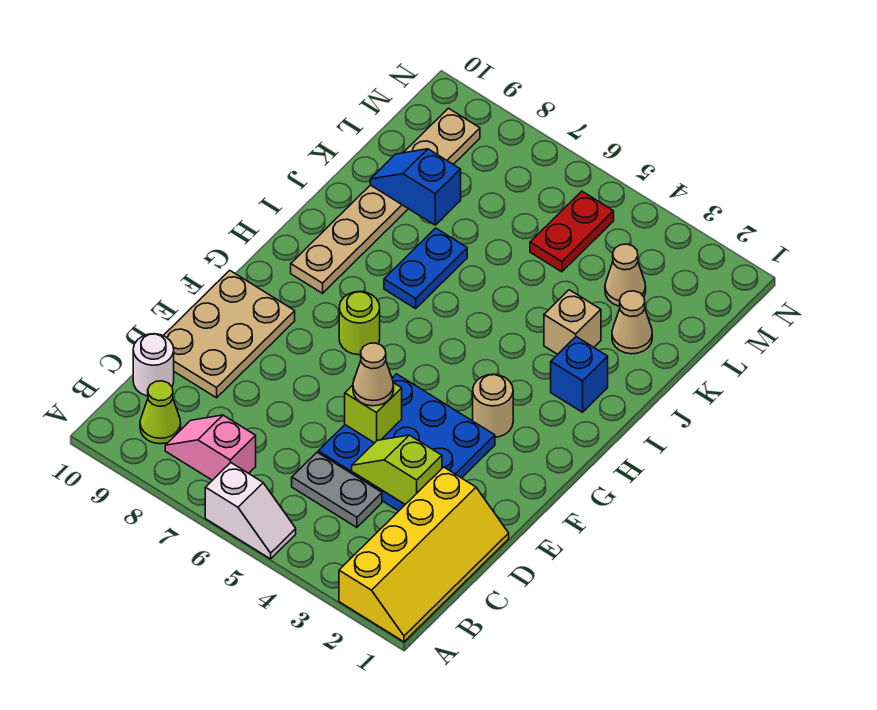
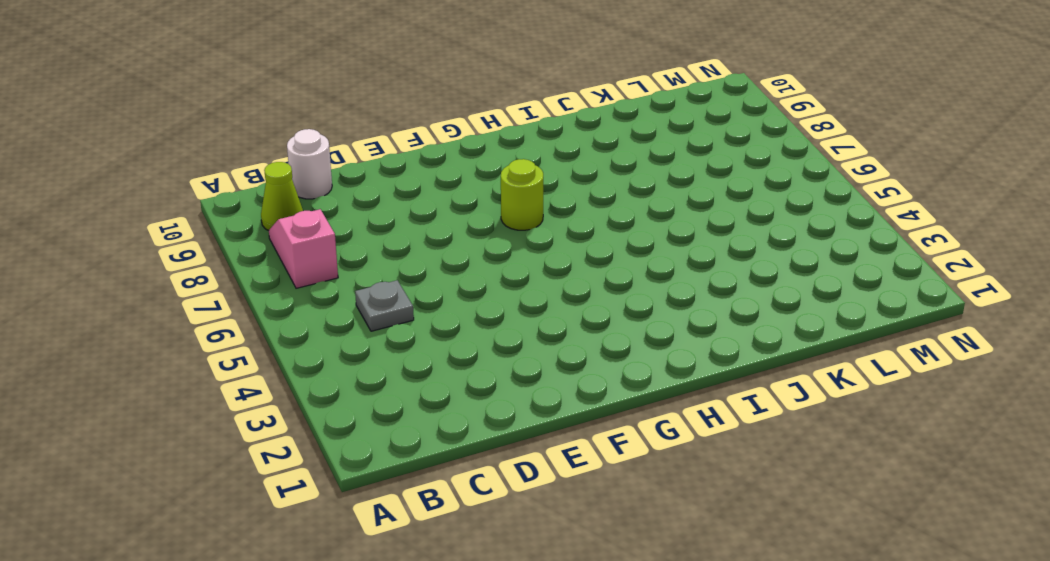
grey 1x1 plate [355,280,414,331] -> grey 1x2 plate [292,452,382,527]
none -> yellow 2x4 slope [339,467,509,642]
none -> white 1x2 slope [205,463,296,559]
none -> blue 3x3 plate [318,374,495,511]

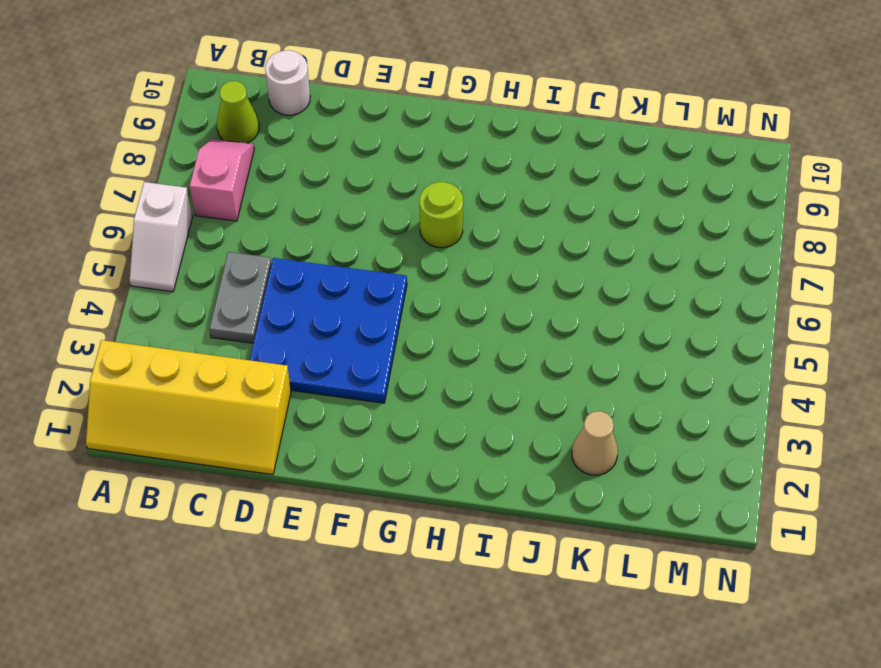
none -> tan 2x3 plate [163,270,295,398]
none -> tan 1x1 round brick [473,374,513,437]
none -> tan 1x6 plate [291,108,480,293]

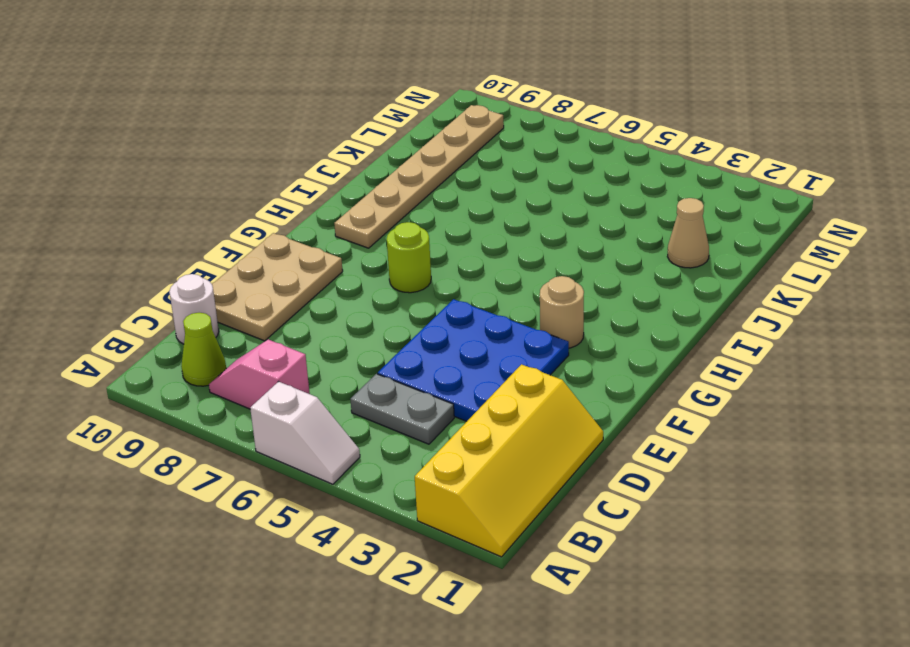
none -> blue 1x1 brick [551,337,608,412]
none -> blue 1x2 plate [384,228,467,309]
none -> tan 1x1 brick [544,290,601,354]

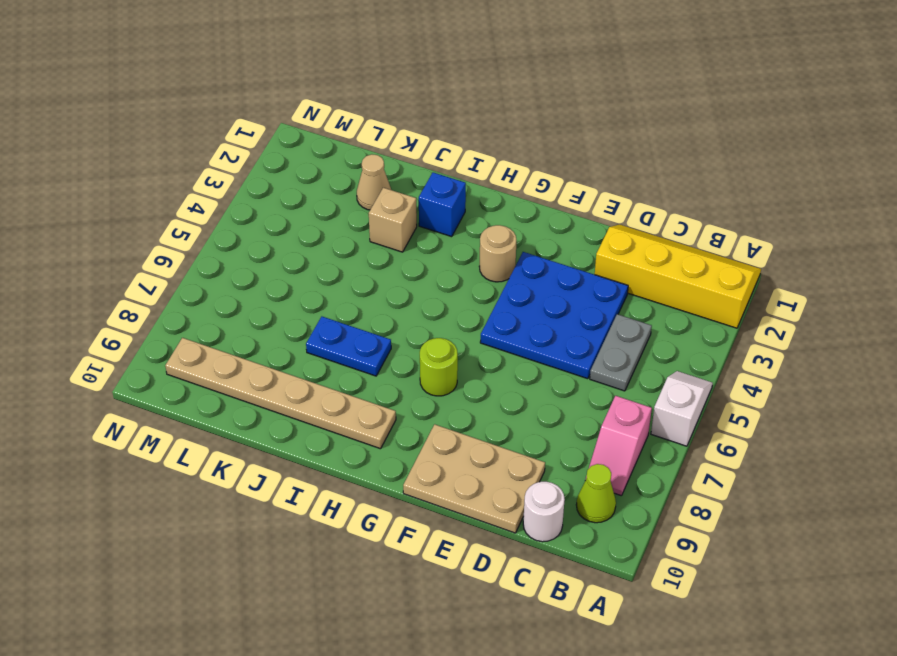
none -> tan 1x1 cone [605,244,646,306]
none -> red 1x2 plate [530,191,614,272]
none -> lime 1x2 slope [352,435,442,504]

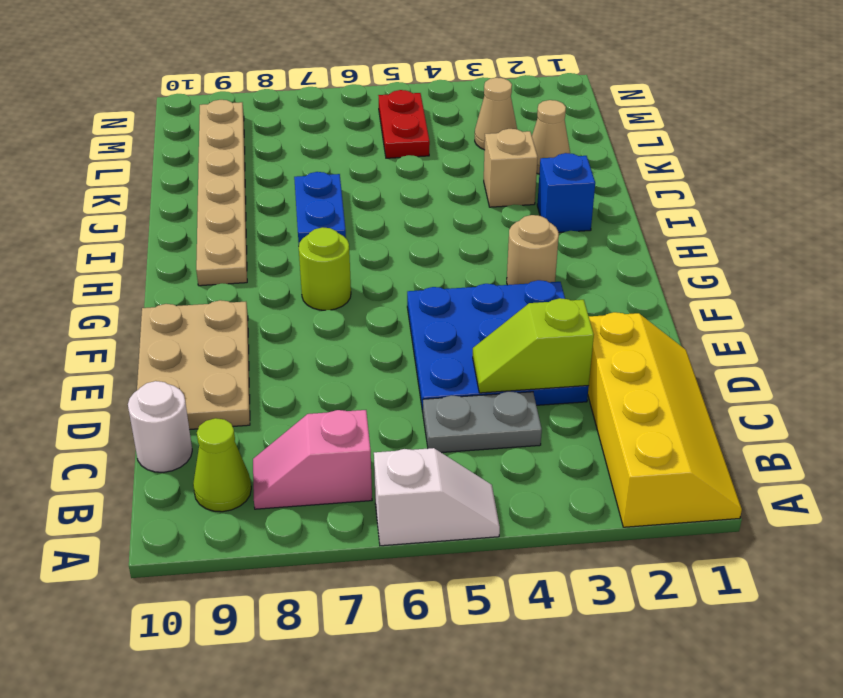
none -> lime 1x1 brick [345,383,402,443]
none -> blue 1x2 slope [370,149,461,225]
none -> tan 1x1 cone [353,343,394,406]

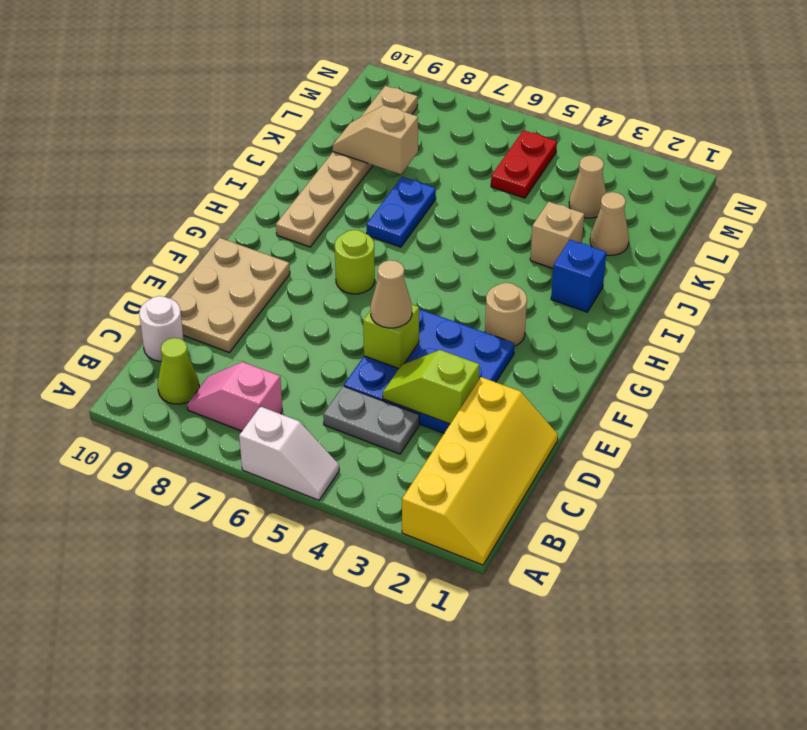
tan 1x2 slope [333,105,418,174] -> blue 1x2 slope [370,149,461,225]

